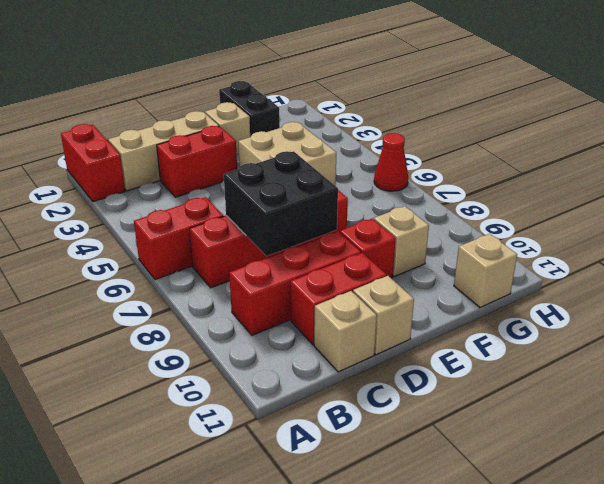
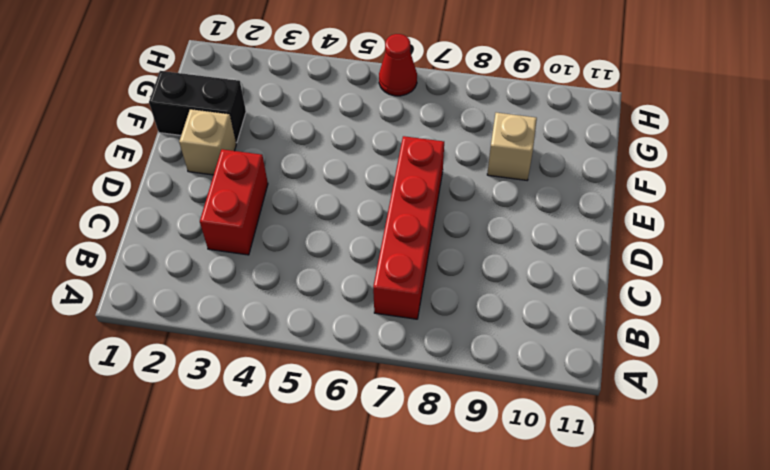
none -> red 1x2 brick [61,124,125,202]
none -> red 1x2 brick [134,197,223,280]
none -> tan 1x3 brick [108,111,219,191]

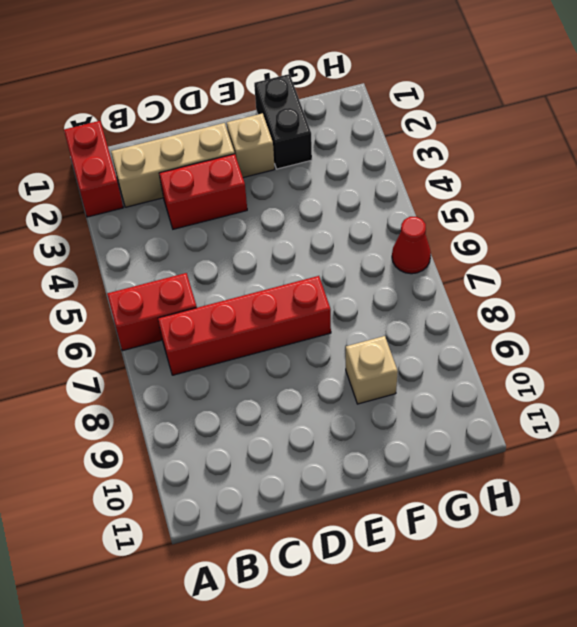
none -> red 1x3 brick [229,232,361,335]
none -> red 1x2 brick [290,253,387,345]
none -> tan 1x1 brick [314,291,377,372]

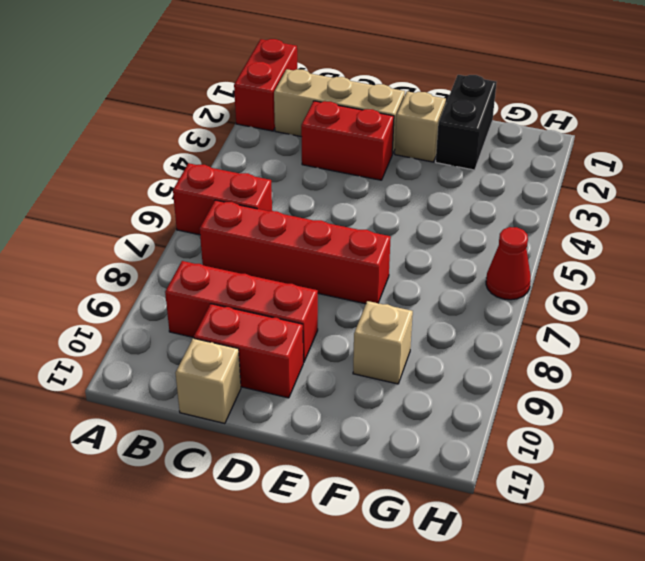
none -> tan 1x1 brick [353,276,414,355]
none -> tan 2x2 brick [238,122,336,186]
none -> red 1x1 brick [340,219,396,278]

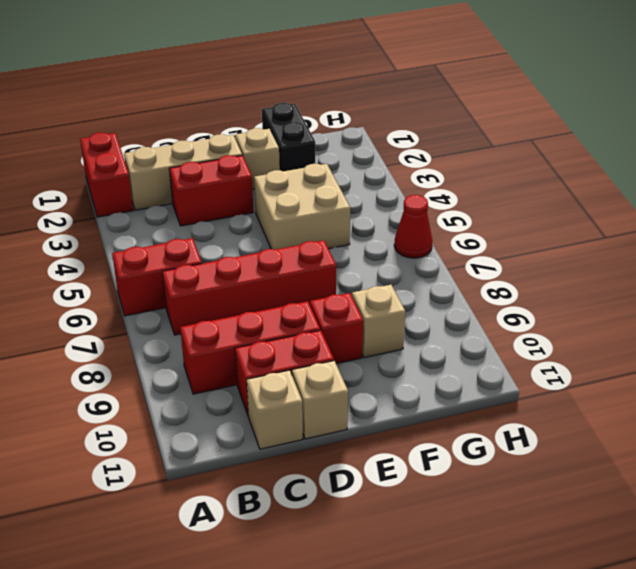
none -> tan 1x1 brick [454,234,517,307]
none -> black 2x2 brick [224,151,338,256]

